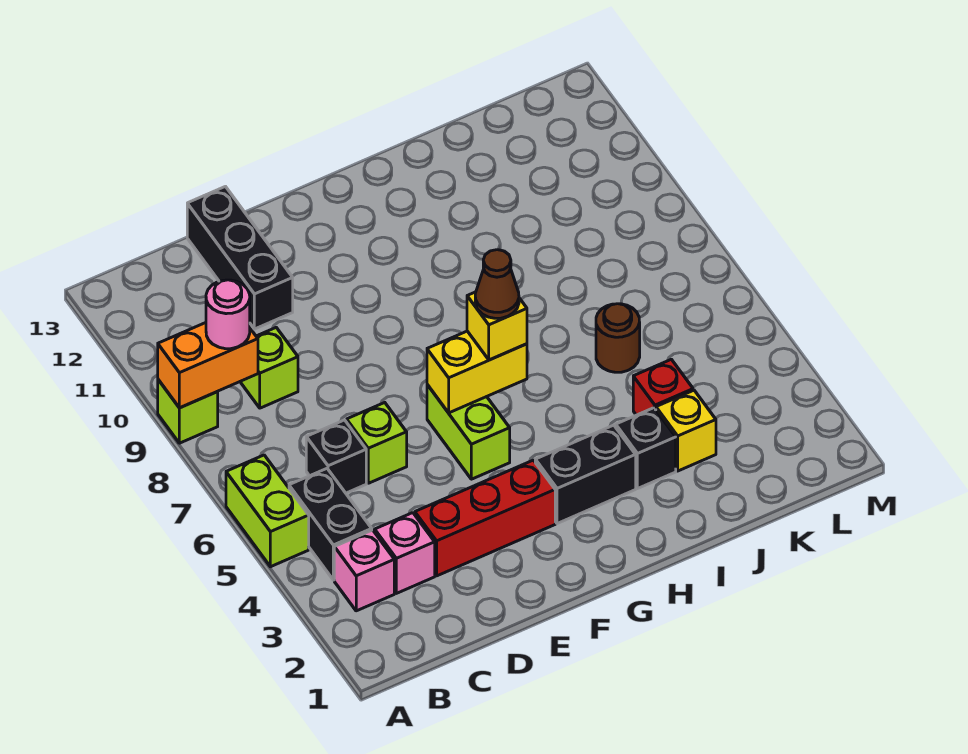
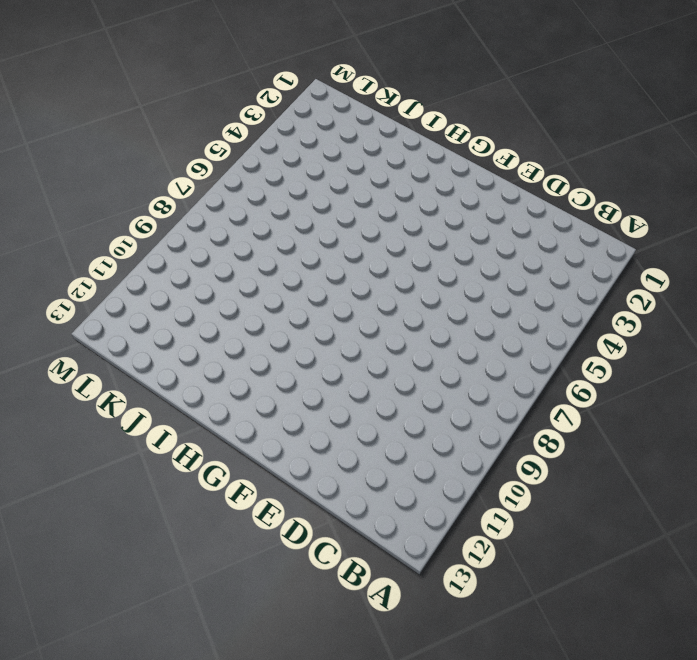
none -> lime 1x2 brick [226,455,309,567]
none -> lime 1x1 brick [158,380,218,443]
none -> pink 1x1 brick [334,530,394,611]

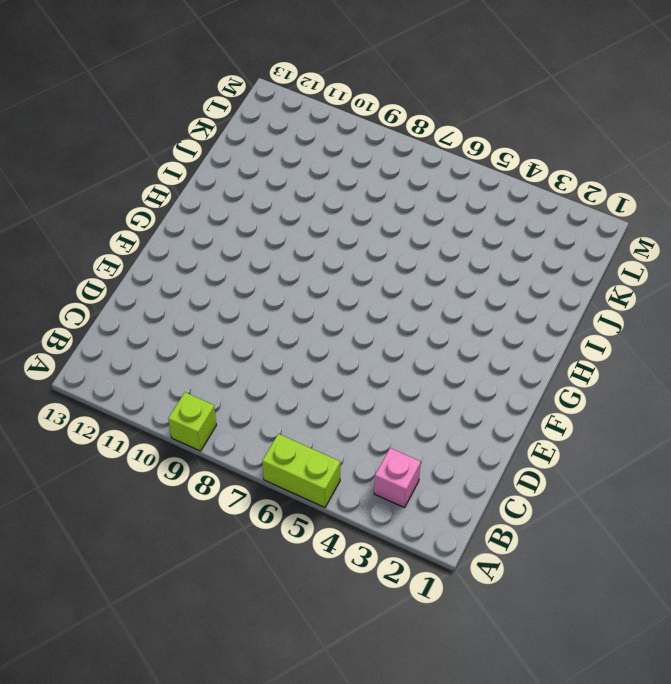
none -> black 1x2 brick [289,469,372,580]
none -> pink 1x1 brick [375,513,435,593]
none -> black 1x1 brick [306,420,366,493]

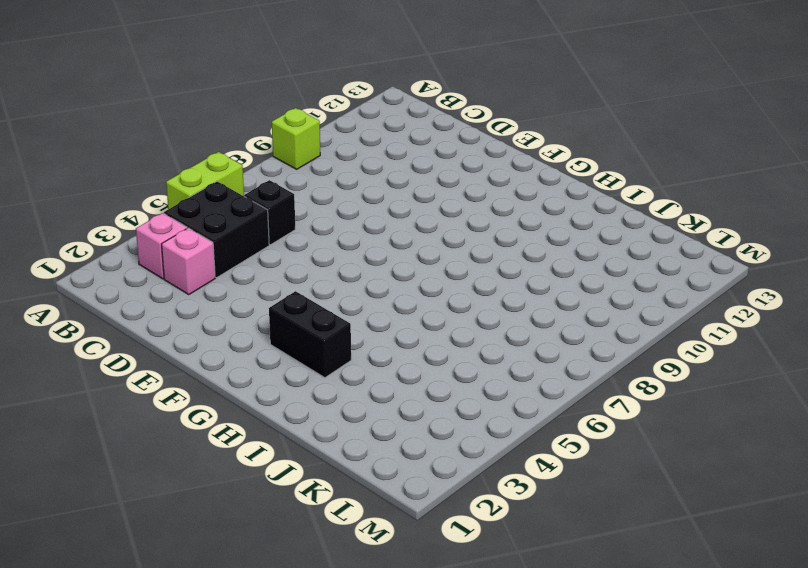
black 2x2 brick [164,181,269,278] -> black 1x2 brick [289,469,372,580]
none -> lime 1x1 brick [240,328,298,408]
none -> red 1x3 brick [415,460,555,576]
none -> lime 1x1 brick [347,403,407,483]

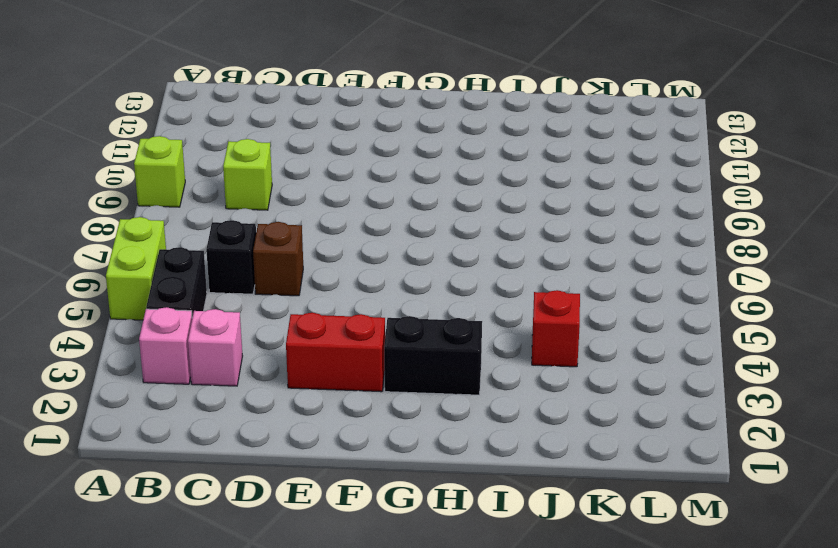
brown 1x1 brick [253,222,303,296] -> lime 1x1 brick [347,403,407,483]
red 1x2 brick [286,313,385,392] -> red 1x3 brick [415,460,555,576]
none -> black 1x3 brick [187,187,293,329]
none -> lime 1x2 brick [427,385,510,479]
none -> black 1x1 brick [616,408,676,489]

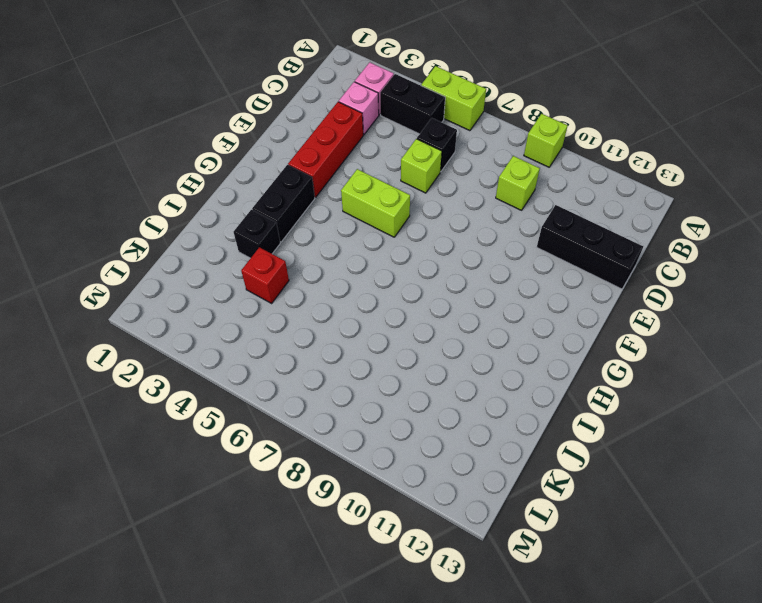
none -> yellow 1x1 brick [656,390,716,471]
none -> brown 1x1 round brick [596,304,640,372]
none -> orange 1x2 brick [158,323,258,408]

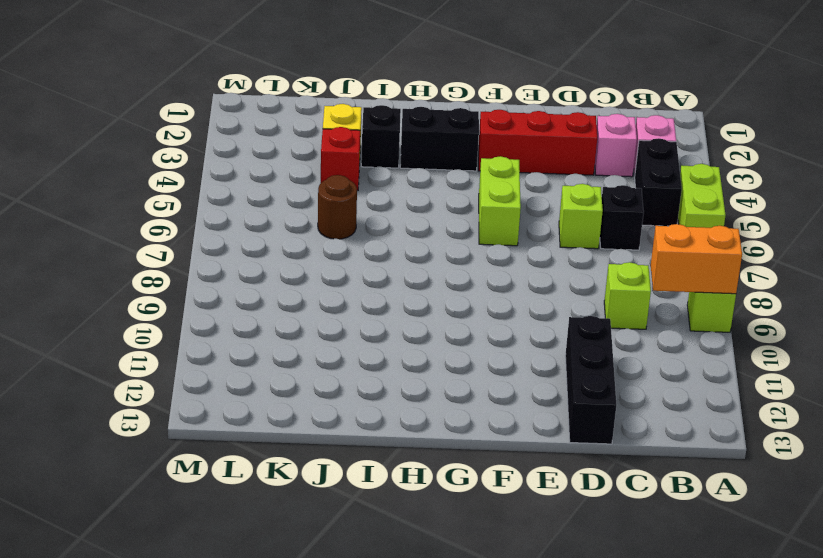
none -> yellow 1x2 brick [427,331,527,413]
none -> pink 1x1 round brick [206,280,250,349]
none -> yellow 1x1 brick [467,292,527,360]

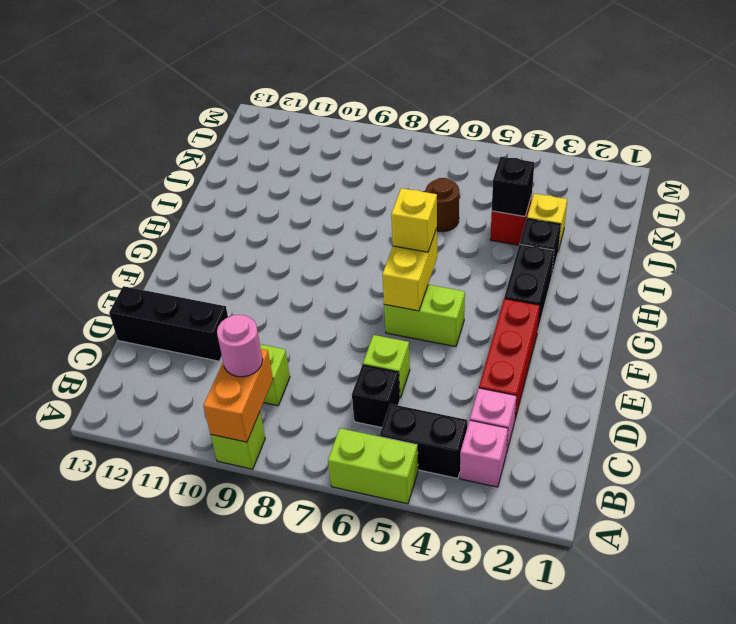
black 1x1 brick [492,157,534,216] -> none
none -> brown 1x1 cone [475,250,519,318]

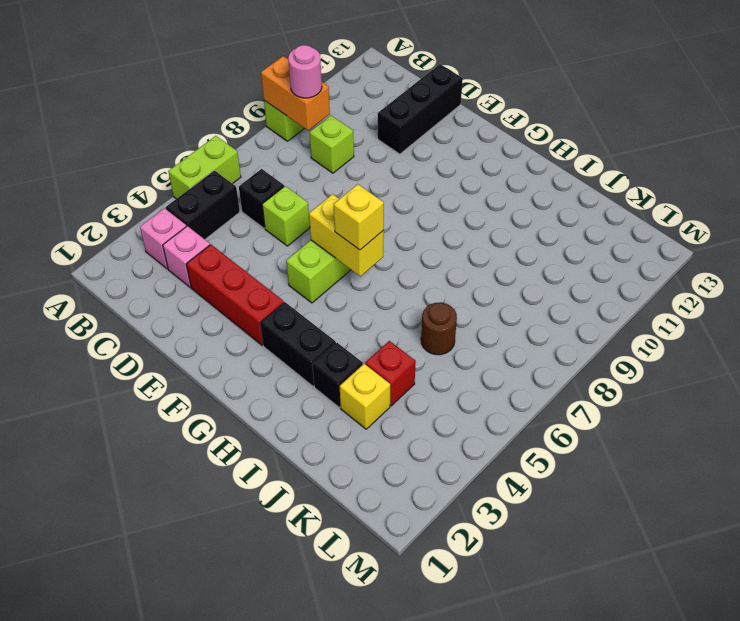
none -> brown 1x1 cone [475,250,519,318]

